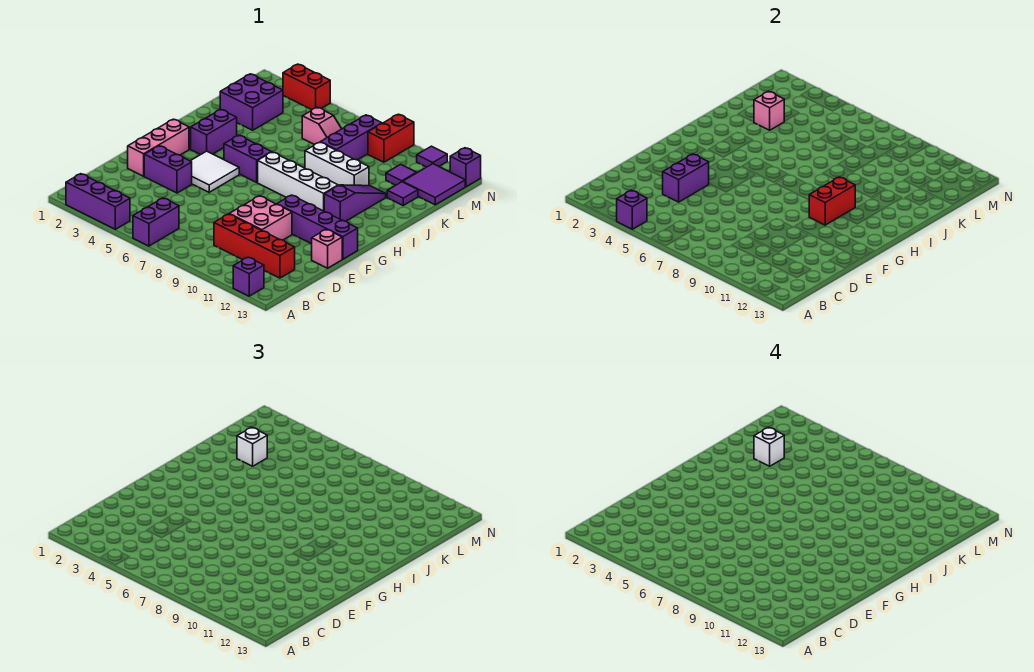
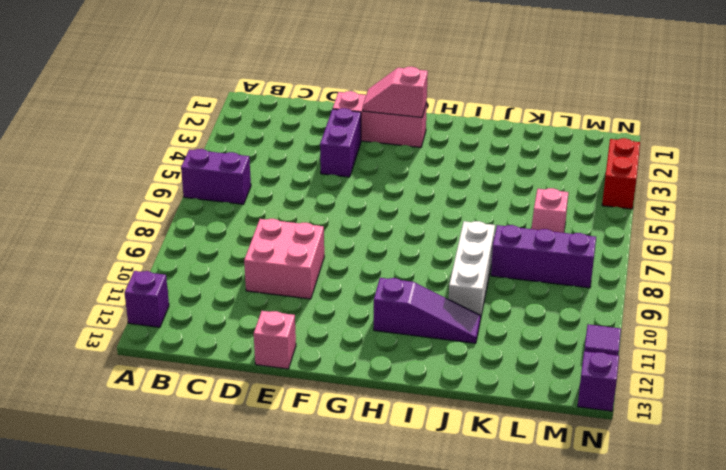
pink 1x2 slope [363,67,428,118] -> none
none -> purple 1x3 brick [66,174,130,229]
none -> red 1x4 brick [214,214,295,278]
none -> white 2x2 tile [191,151,239,192]
none -> purple 1x4 brick [277,195,358,259]

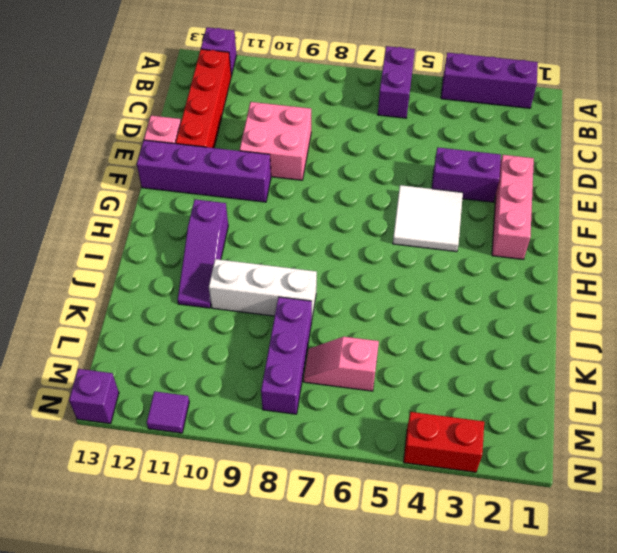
red 1x4 brick [176,49,231,148] -> red 1x4 brick turned to [214,214,295,278]
none -> purple 1x2 brick [191,109,237,155]
none -> purple 1x2 brick [224,135,271,182]
none -> white 1x4 brick [258,152,338,211]
none -> purple 2x2 brick [220,74,283,130]

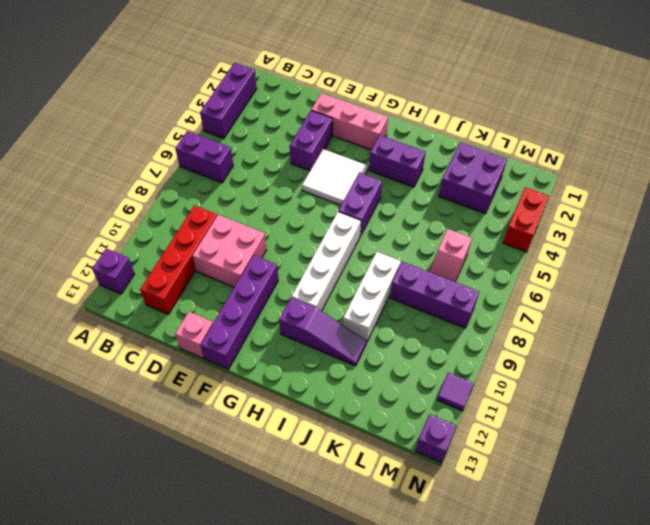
none -> purple 1x1 tile [387,182,418,205]
none -> purple 1x1 tile [386,164,416,185]
none -> purple 2x2 tile [403,164,465,205]
none -> red 1x2 brick [368,114,414,162]

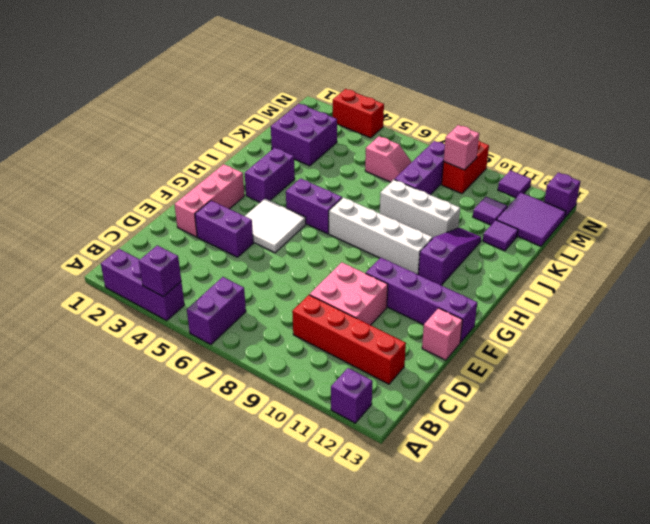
pink 1x1 brick [444,125,479,170] -> pink 1x1 brick moved to [754,91,785,130]
none -> purple 1x2 brick [663,154,709,202]
none -> red 1x2 brick [809,177,855,225]
none -> white 1x1 brick [237,427,267,466]
none -> white 1x1 brick [754,427,784,466]

